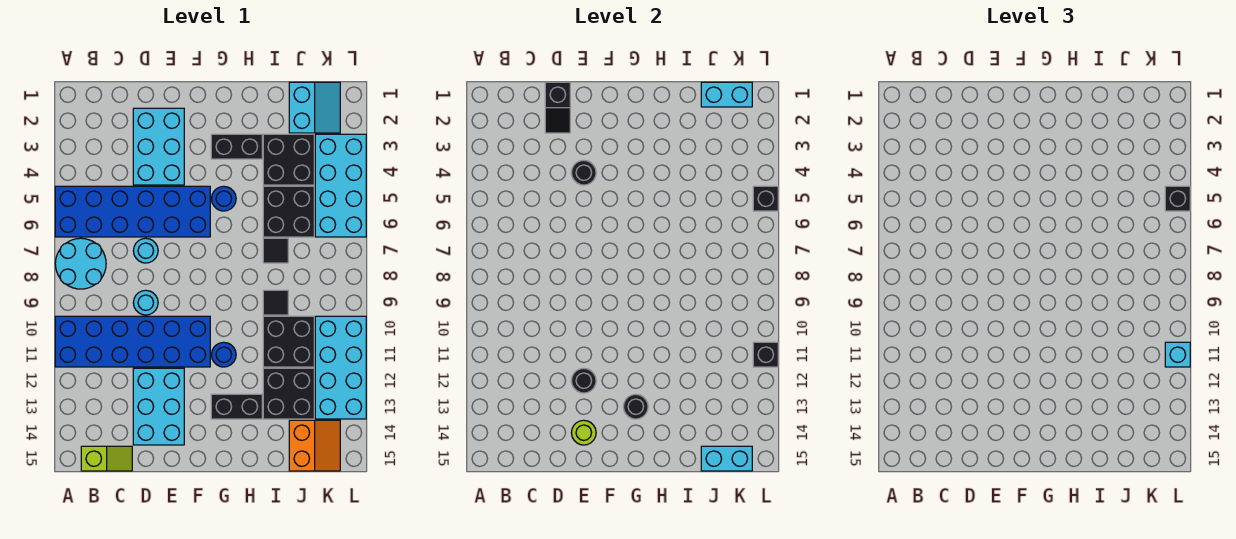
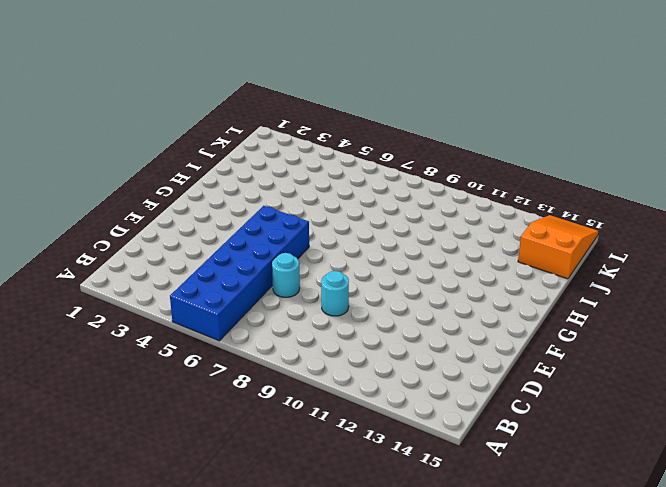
orange 2x3 slope [518,215,598,279] -> orange 2x2 slope [289,420,340,471]
none -> cyan 2x2 round brick [55,238,106,289]
none -> blue 2x6 brick [55,316,210,367]
none -> lime 1x2 slope [81,446,132,471]
none -> cyan 2x3 brick [133,108,184,185]

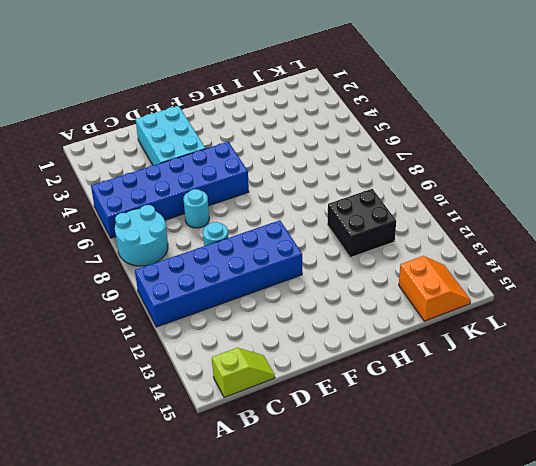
none -> cyan 2x3 brick [133,368,184,445]
none -> black 1x2 brick [211,134,262,159]
none -> blue 1x1 round brick [211,186,236,211]
none -> blue 1x1 round brick [211,342,236,367]

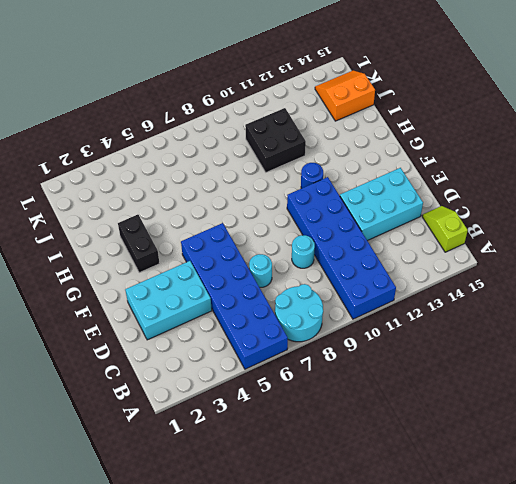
none -> blue 1x1 round brick [211,186,236,211]
none -> black 1x2 brick [211,394,262,419]
none -> black 2x2 brick [263,134,314,185]
none -> black 2x2 brick [263,186,314,237]

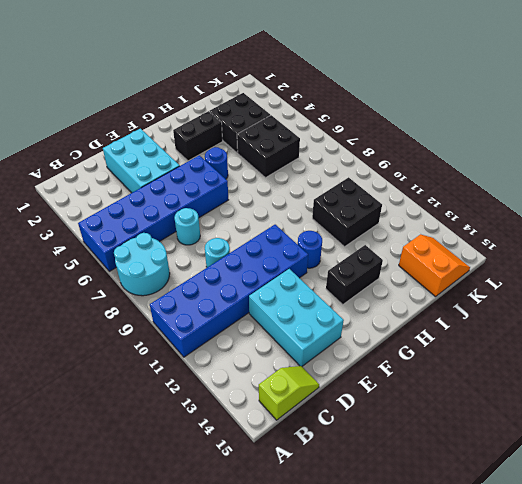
none -> black 1x1 tile [263,238,288,263]
none -> black 1x1 tile [263,290,288,315]
none -> black 2x2 brick [263,368,314,419]
none -> cyan 2x2 slope [289,82,340,133]

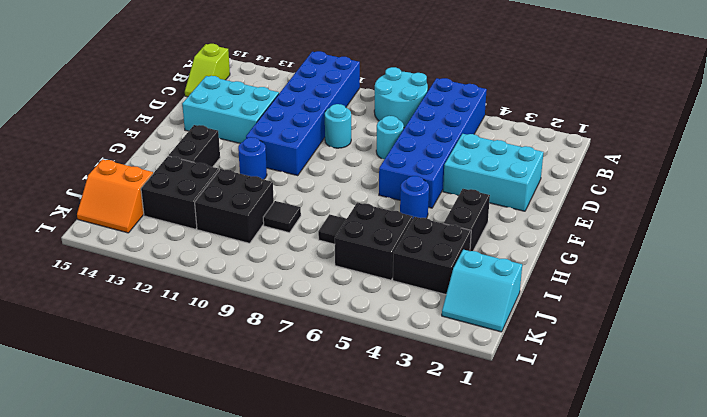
none -> cyan 2x4 brick [315,134,366,237]
none -> cyan 2x4 brick [315,316,366,419]
none -> black 1x2 slope [545,82,570,133]
none -> black 1x1 round brick [571,160,596,185]

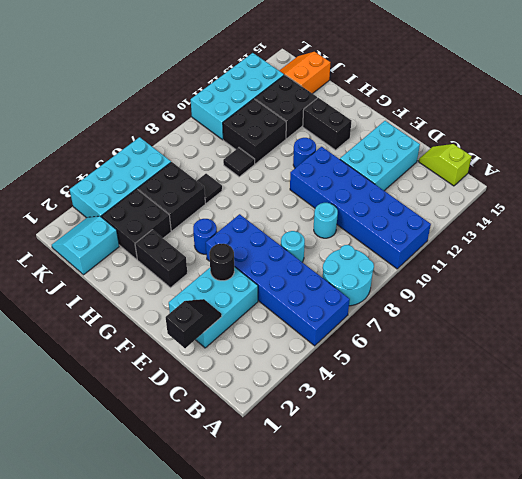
none -> black 1x1 round brick [571,368,596,393]
none -> lime 1x1 round brick [571,420,596,445]
none -> black 1x1 round brick [623,394,648,419]
none -> cyan 1x2 brick [701,82,752,107]

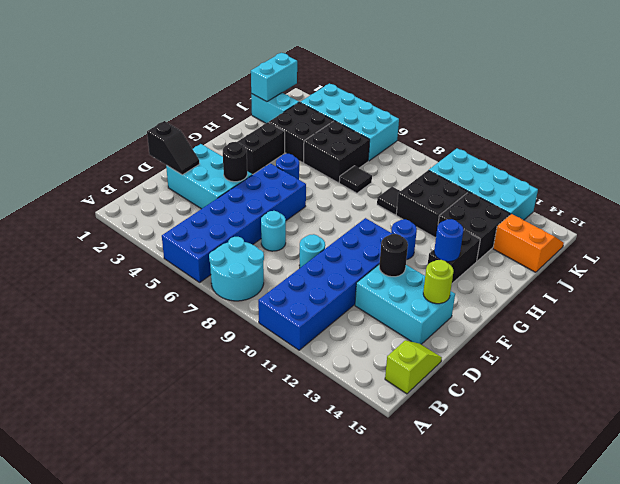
blue 1x1 round brick [434,219,463,262] -> black 1x1 round brick [623,394,648,419]
none -> cyan 1x2 brick [701,446,752,471]
none -> black 1x1 brick [753,186,778,211]
none -> black 1x1 brick [753,342,778,367]
none -> black 1x1 brick [1165,186,1190,211]

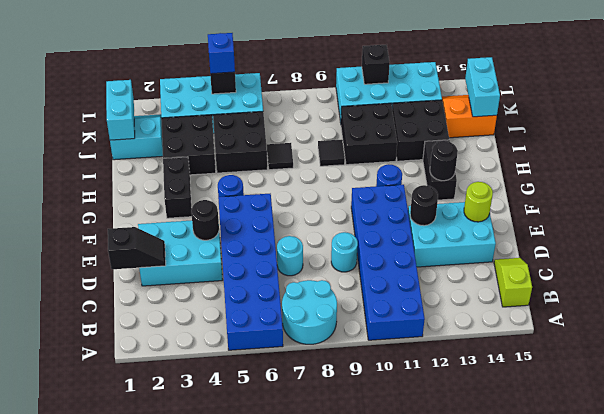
blue 1x1 brick [208,33,235,74] -> black 1x1 brick [1165,186,1190,211]
none -> cyan 1x1 brick [1165,342,1190,367]

